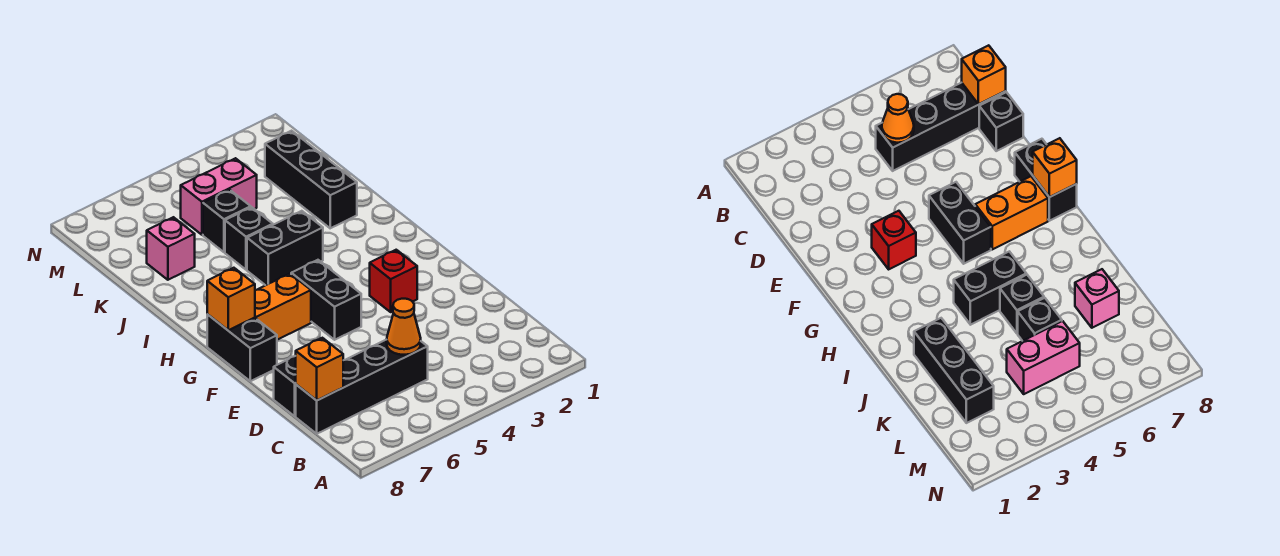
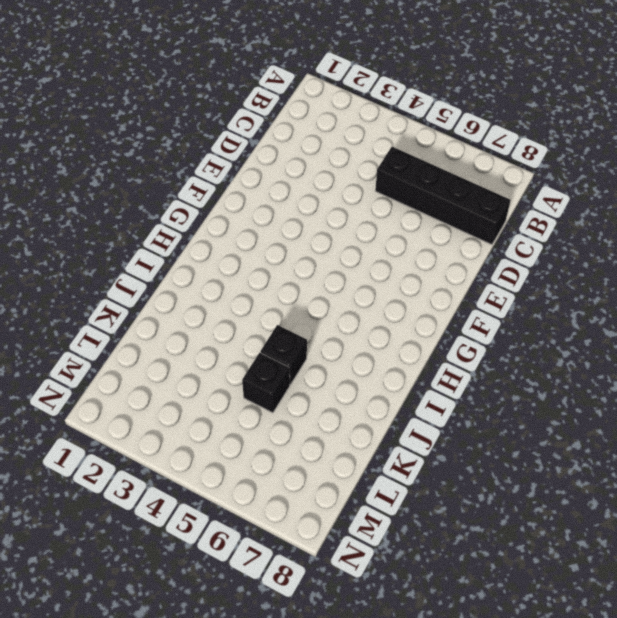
none -> black 1x1 brick [274,356,296,416]
none -> red 1x1 brick [370,250,417,312]
none -> black 1x2 brick [291,260,361,340]

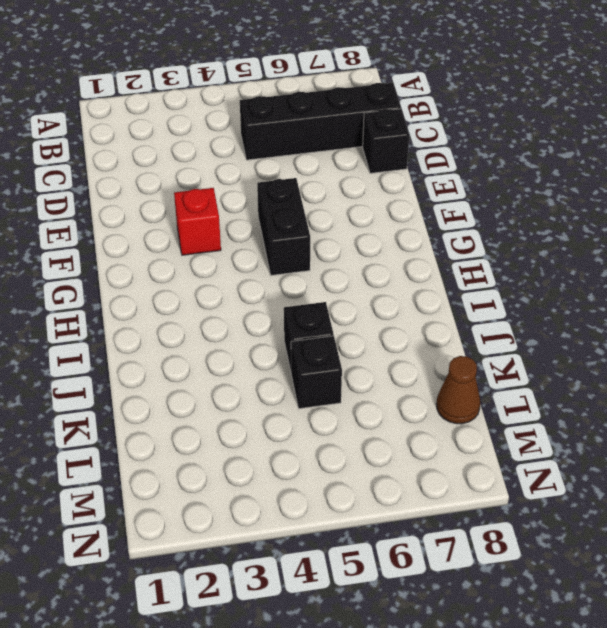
brown 1x1 cone [436,356,480,424] -> none
none -> black 1x2 brick [207,314,277,381]
none -> orange 1x2 brick [255,274,311,340]
none -> black 1x2 brick [247,211,323,285]

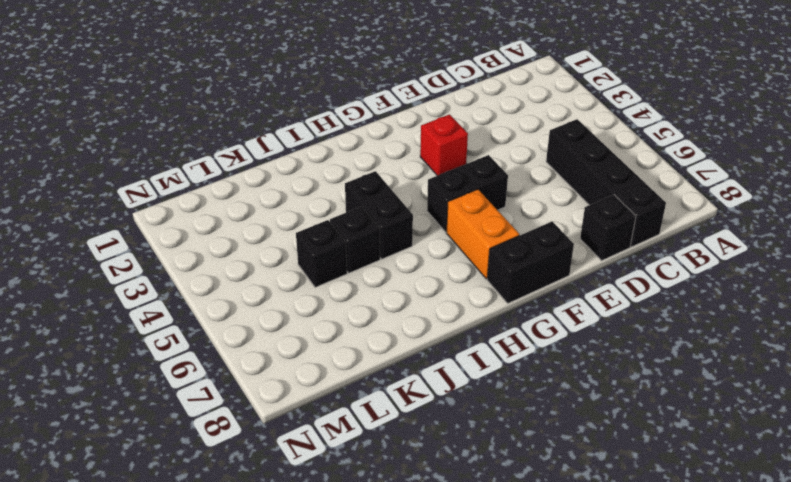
none -> black 1x3 brick [265,131,357,228]
none -> pink 1x1 brick [147,217,195,280]
none -> pink 1x2 brick [181,158,257,235]

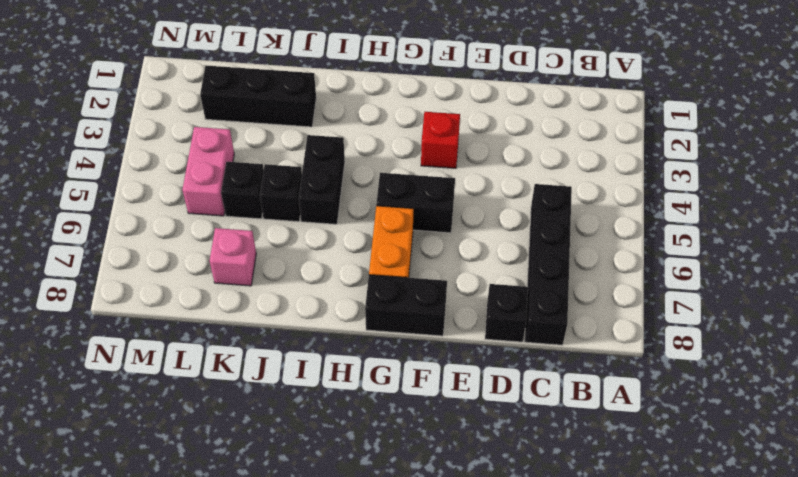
none -> orange 1x1 cone [387,299,421,355]
none -> orange 1x1 brick [296,338,343,400]
none -> orange 1x1 brick [207,268,255,330]

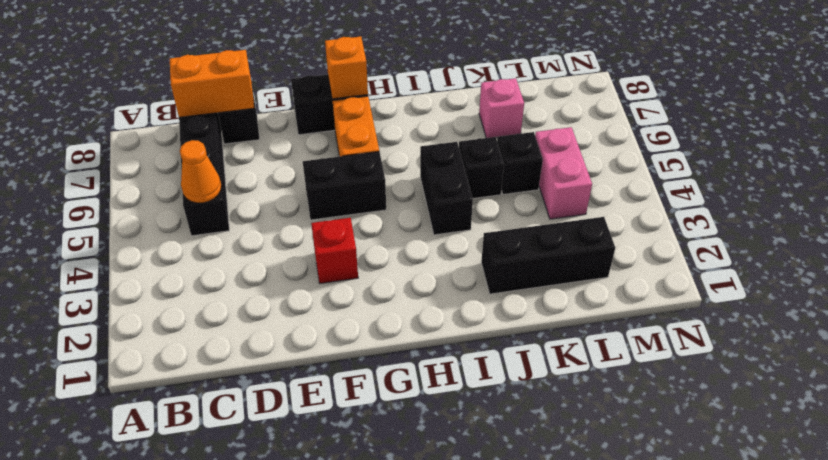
orange 1x2 brick [170,50,254,117] -> orange 1x1 brick [296,338,343,400]

